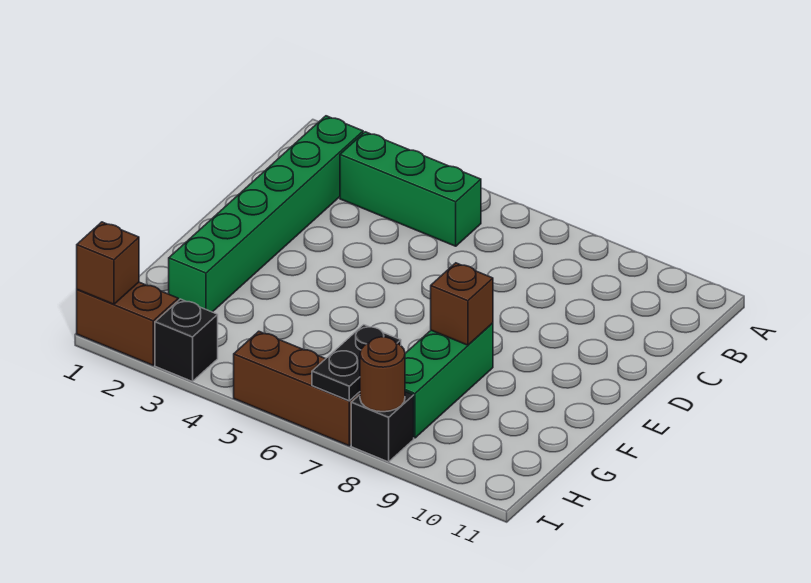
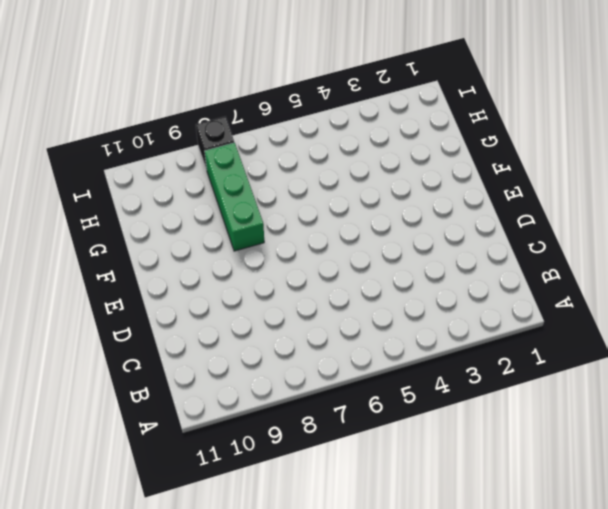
none -> green 1x6 brick [169,116,363,312]
none -> green 1x3 brick [340,132,481,246]

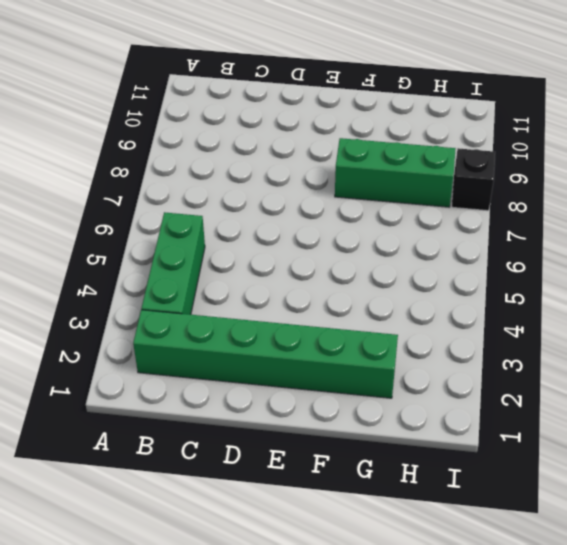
none -> brown 1x2 brick [77,282,178,365]
none -> black 1x1 brick [155,299,218,382]

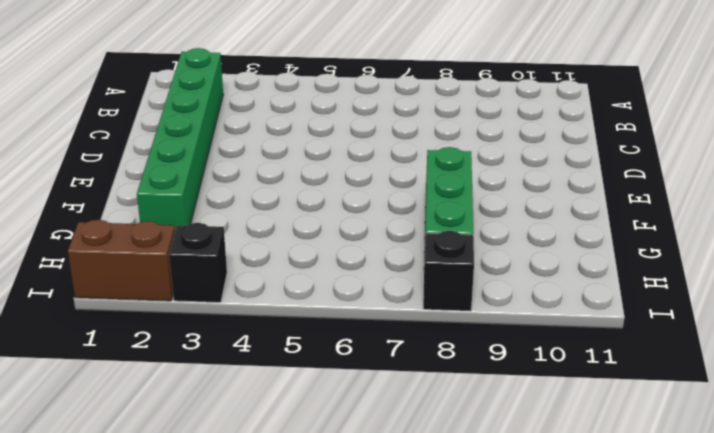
none -> green 1x3 brick [340,132,481,246]
none -> brown 1x3 brick [234,331,360,446]

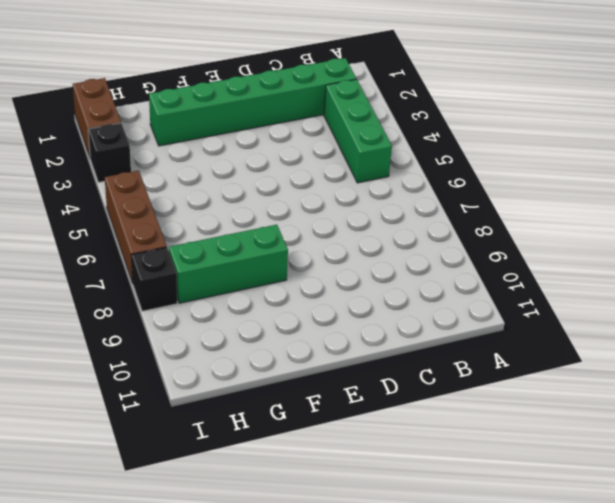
none -> brown 1x1 brick [431,263,493,345]
none -> black 1x2 plate [312,325,401,401]

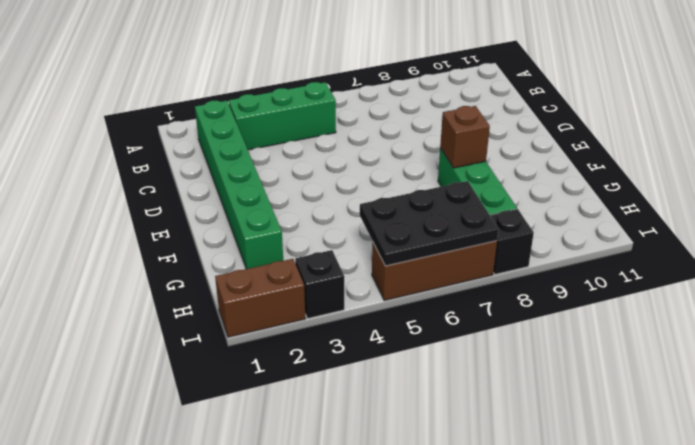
black 2x3 plate [360,181,499,266] -> black 1x2 plate [312,325,401,401]
none -> brown 1x1 brick [77,222,139,304]
none -> brown 1x1 round brick [360,337,405,412]

